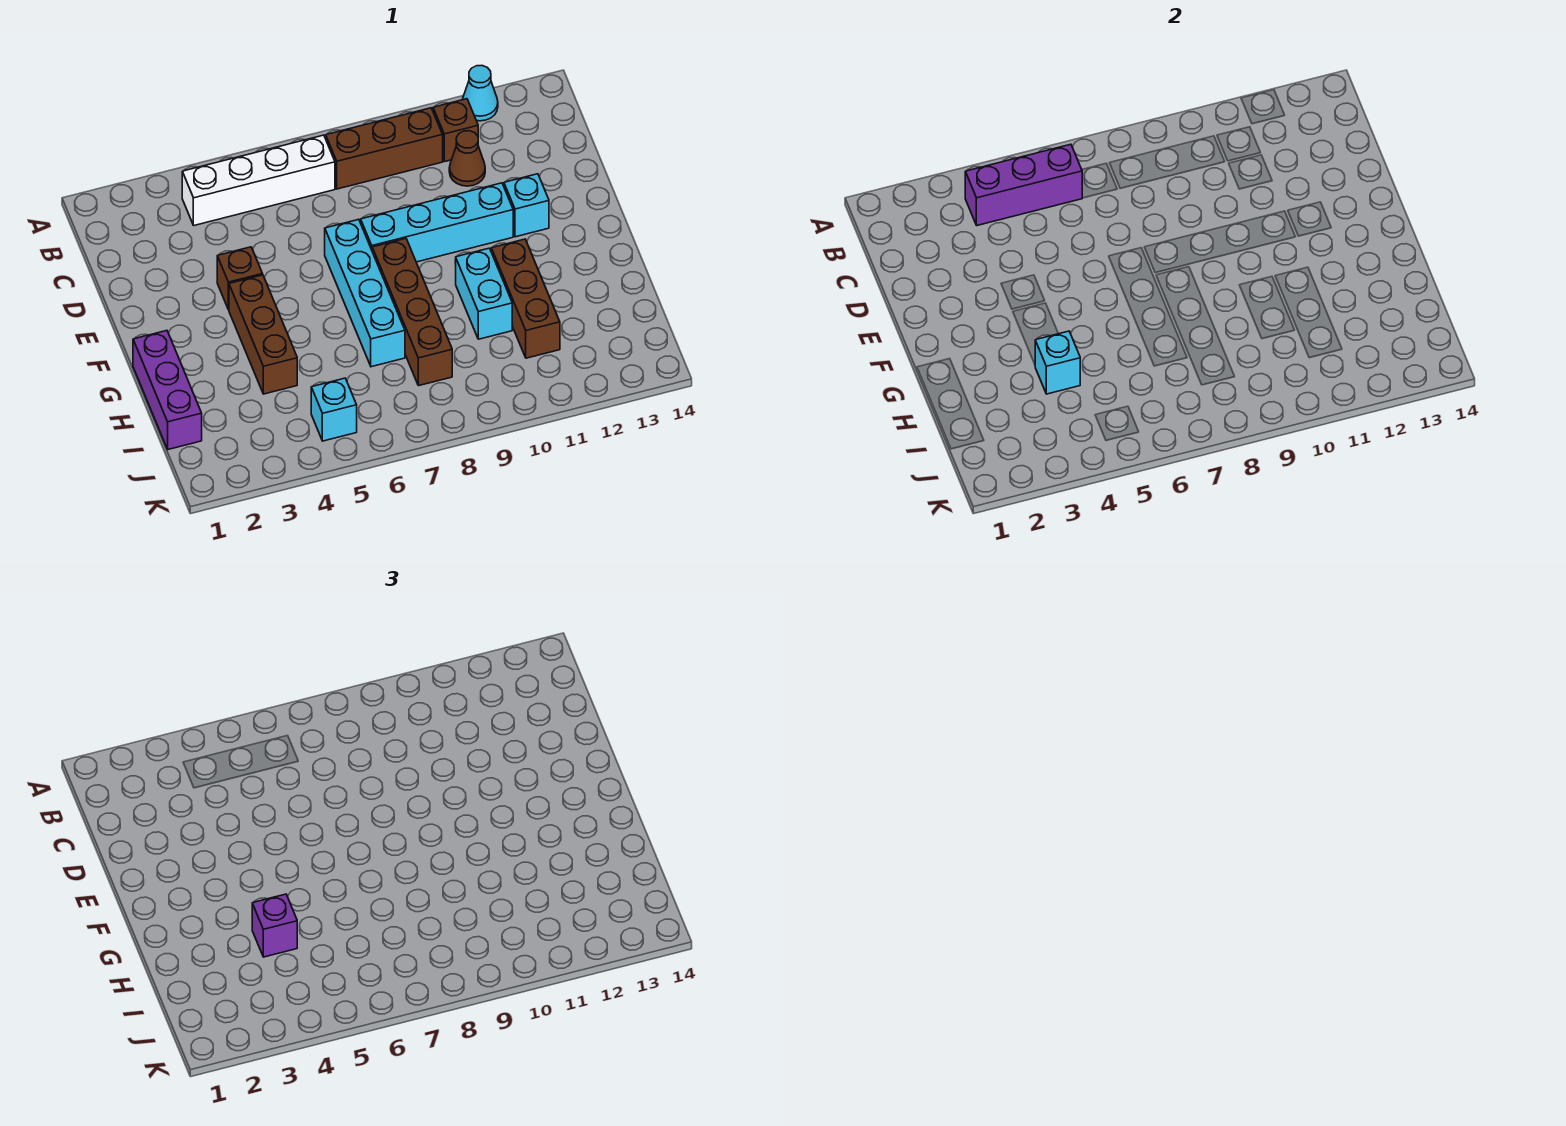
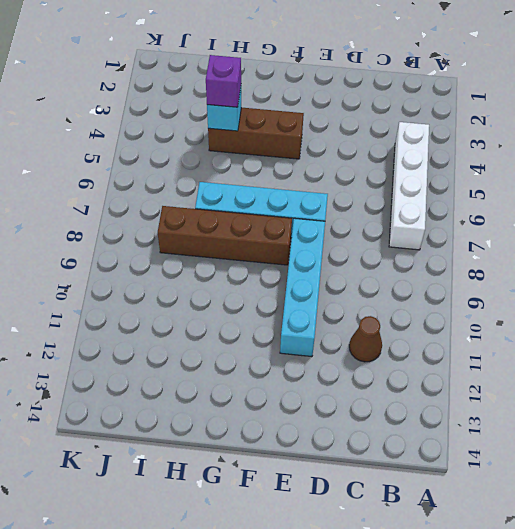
none -> cyan 1x1 cone [463,66,498,121]
none -> brown 1x3 brick [326,108,443,189]
none -> brown 1x1 brick [433,99,478,162]

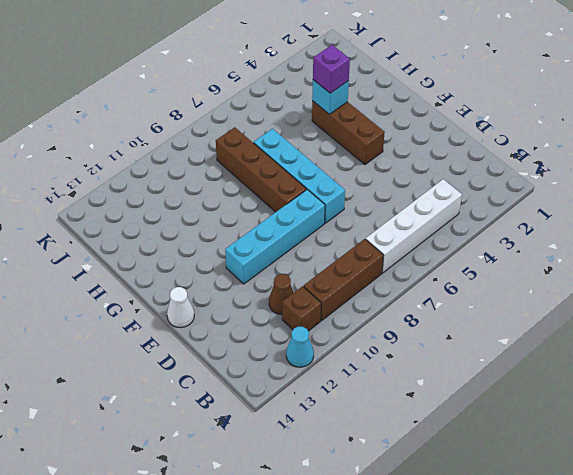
white 1x1 cone [167,287,194,328] -> none
none -> brown 1x1 brick [217,247,263,310]
none -> cyan 1x1 brick [504,174,549,237]
none -> purple 1x3 brick [133,331,202,449]

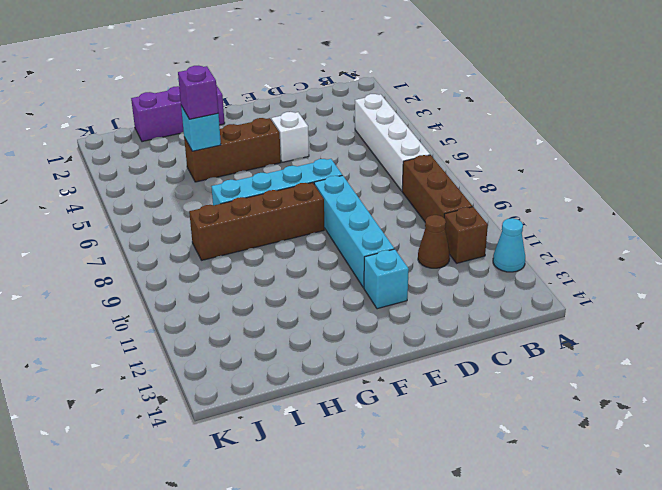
white 1x1 brick [271,112,309,162] -> brown 1x1 brick [217,247,263,310]
none -> cyan 1x2 brick [455,248,512,339]
none -> brown 1x3 brick [491,239,560,358]
none -> cyan 1x1 brick [311,378,357,441]

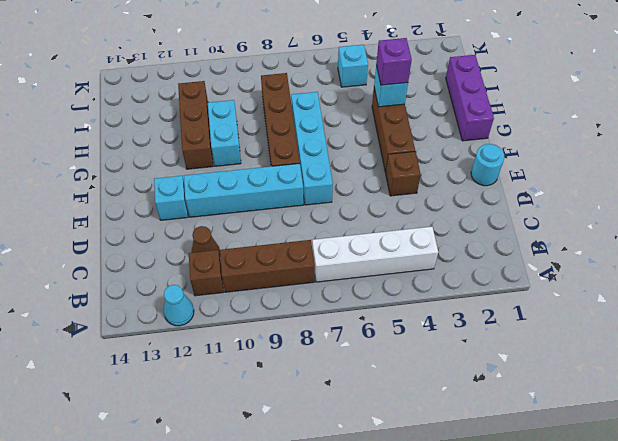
cyan 1x1 round brick [471,144,505,186] -> none
none -> purple 1x3 brick [965,144,1082,225]

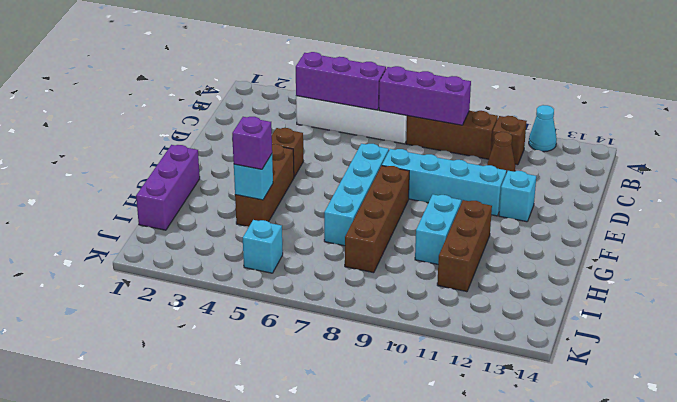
purple 1x3 brick [379,66,471,125] -> none

